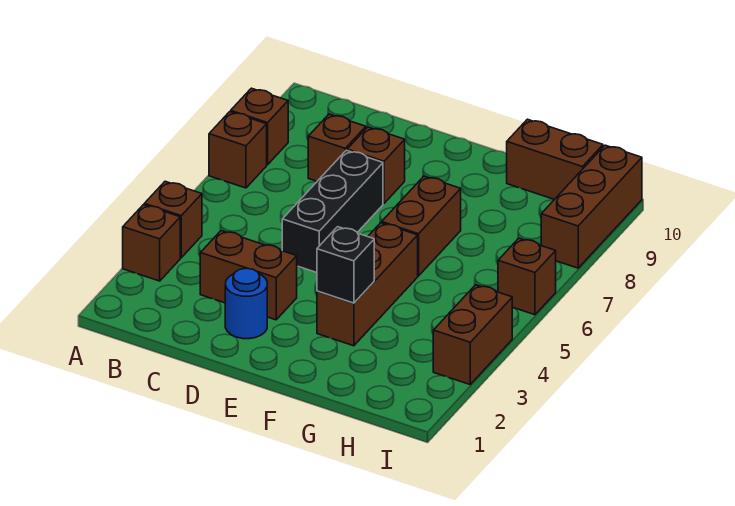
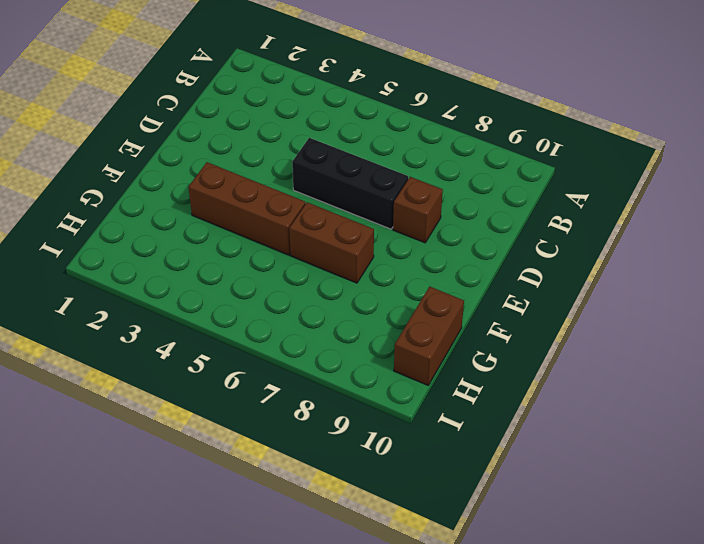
none -> brown 1x1 brick [123,205,180,281]
none -> brown 1x1 brick [144,181,202,258]
none -> brown 1x1 brick [209,112,267,188]

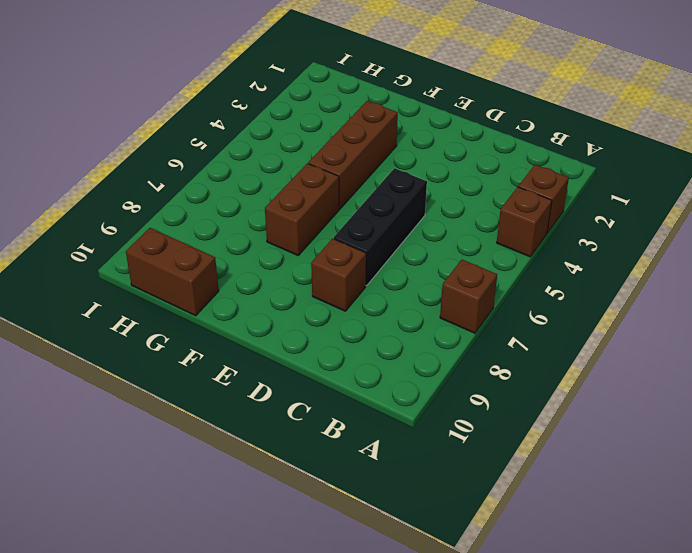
none -> brown 1x1 brick [231,88,288,165]
none -> brown 1x2 brick [200,231,297,320]
none -> brown 1x1 brick [308,114,366,181]

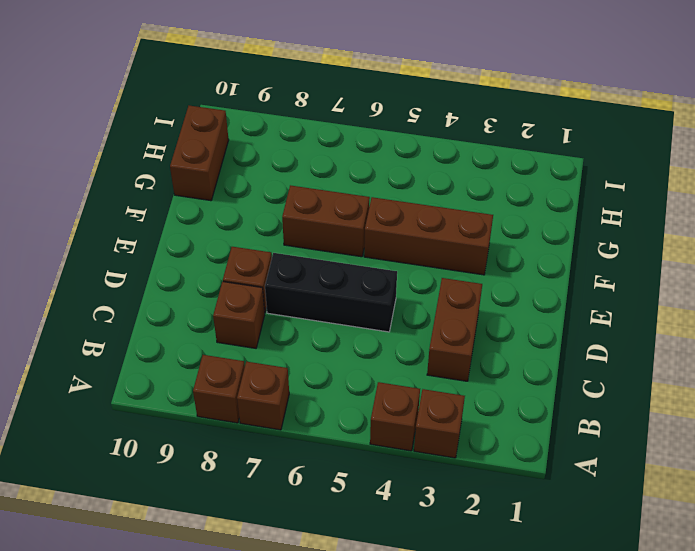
none -> blue 1x1 round brick [225,268,267,339]
none -> brown 1x2 brick [433,285,512,384]
none -> brown 1x1 brick [498,238,556,315]

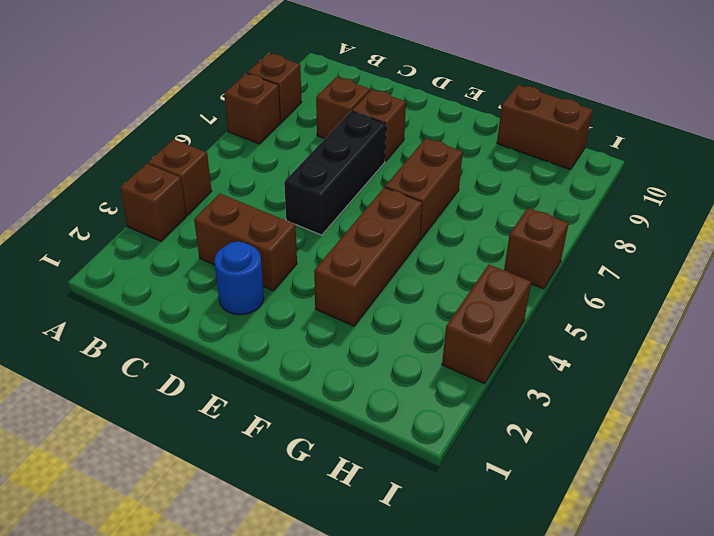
none -> brown 1x3 brick [541,145,642,268]
none -> black 1x1 brick [317,227,374,303]

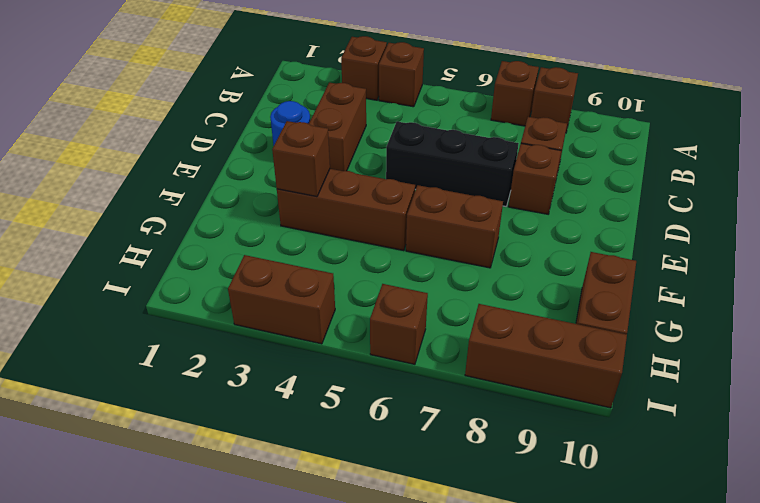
brown 1x1 brick [272,121,330,197] -> black 1x1 brick [317,227,374,303]

